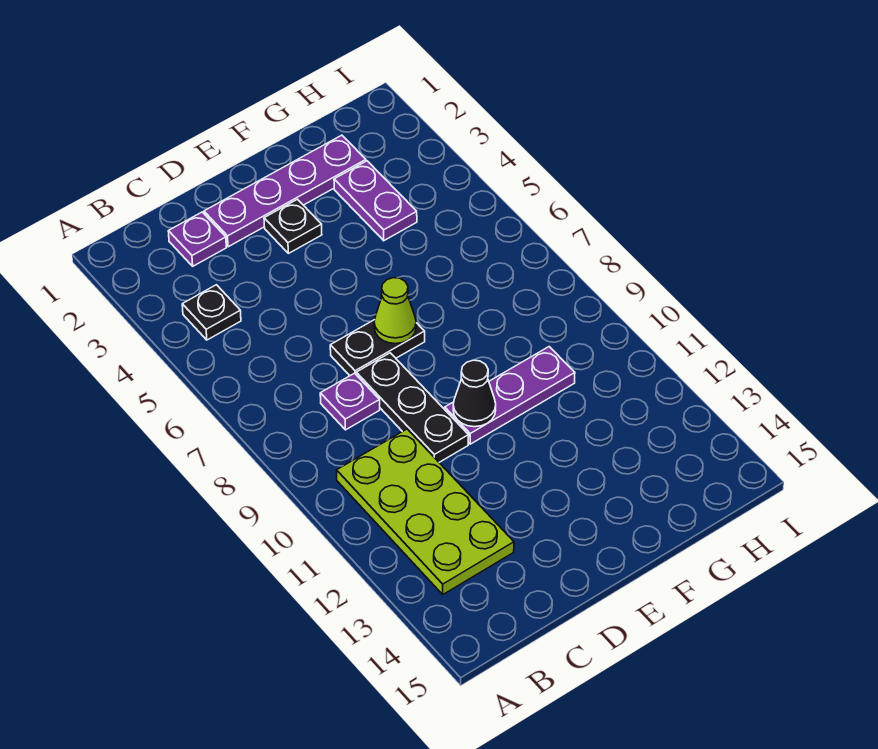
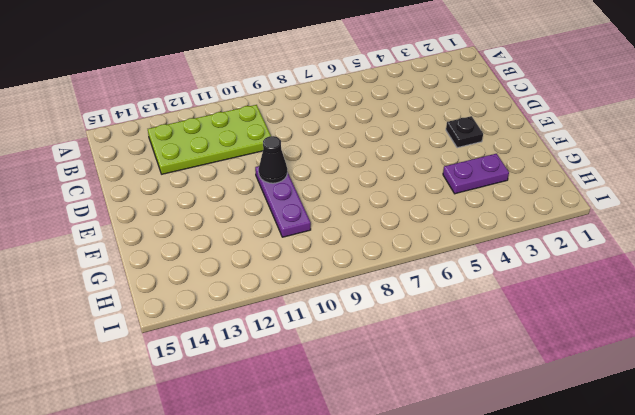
none -> black 1x1 plate [182,285,241,340]
none -> purple 1x1 plate [168,212,226,266]
none -> purple 1x1 plate [320,373,380,430]

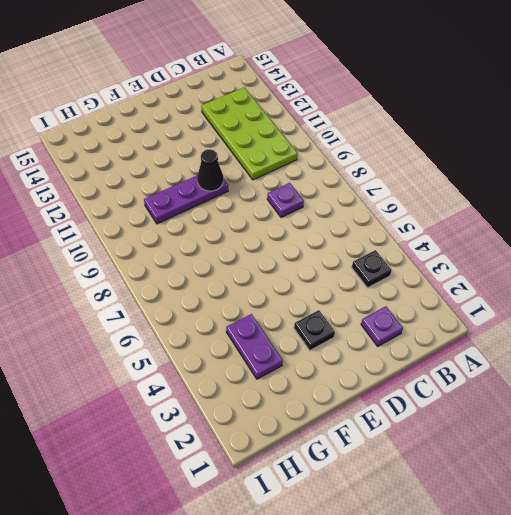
none -> purple 1x4 plate [204,135,366,247]
none -> black 1x2 plate [330,320,425,376]
none -> black 1x3 plate [356,353,469,462]

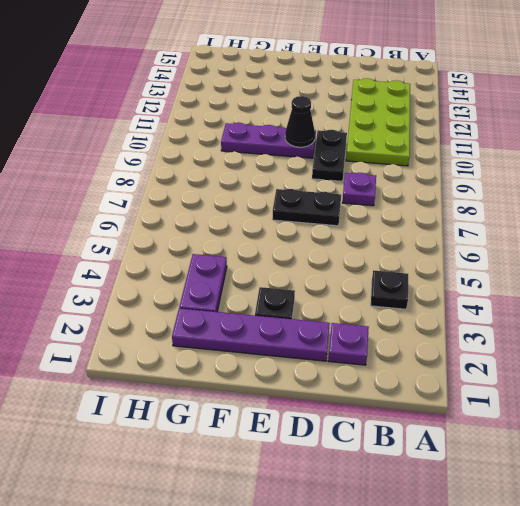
black 1x2 plate [312,130,347,181] -> black 1x3 plate [356,353,469,462]
none -> lime 1x1 cone [374,278,416,344]

